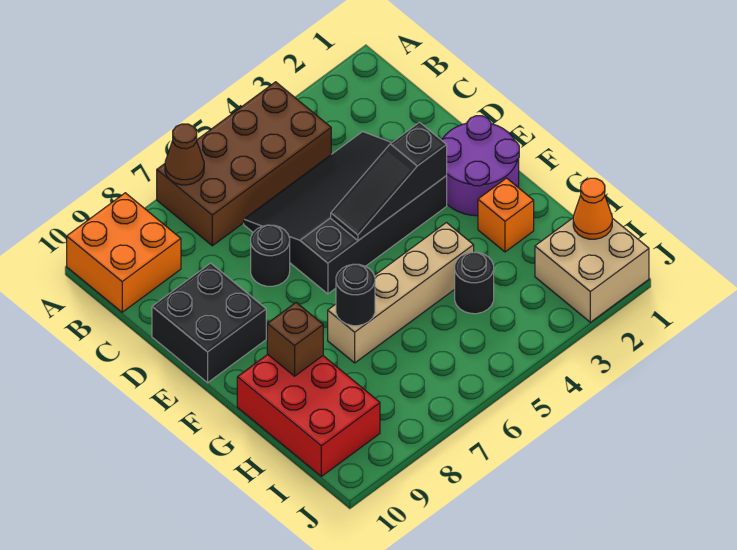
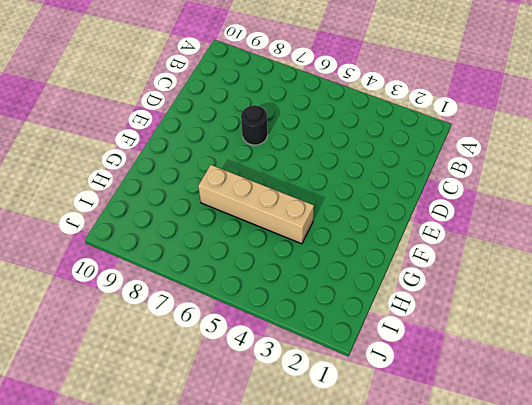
none -> brown 2x4 brick [157,82,331,246]
none -> orange 2x2 brick [67,193,181,312]
none -> black 3x4 slope [244,132,447,294]

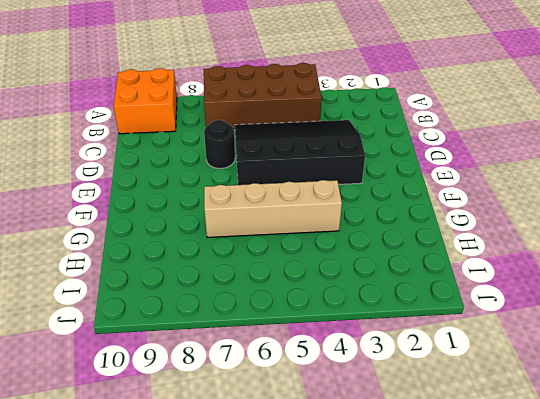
none -> black 2x2 brick [152,263,266,383]
none -> purple 2x2 round brick [442,116,519,216]
none -> orange 1x1 brick [478,178,534,252]

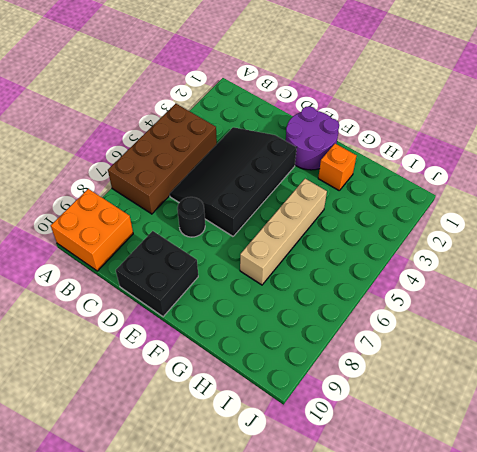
none -> red 2x3 brick [237,354,380,476]
none -> black 1x1 round brick [455,252,494,314]
none -> tan 2x2 brick [535,218,649,322]

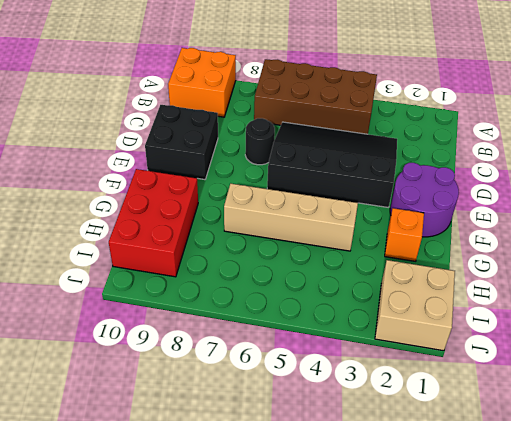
none -> black 1x1 round brick [455,252,494,314]
none -> brown 1x1 cone [165,124,204,185]
none -> black 1x3 slope [331,122,447,240]

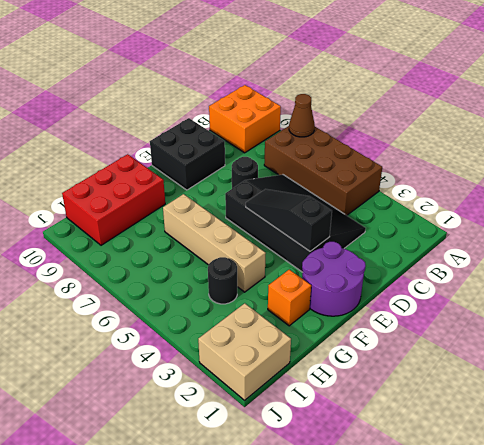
none -> black 1x1 round brick [336,264,375,326]
none -> brown 1x1 brick [267,303,323,376]
none -> orange 1x1 cone [573,178,612,239]

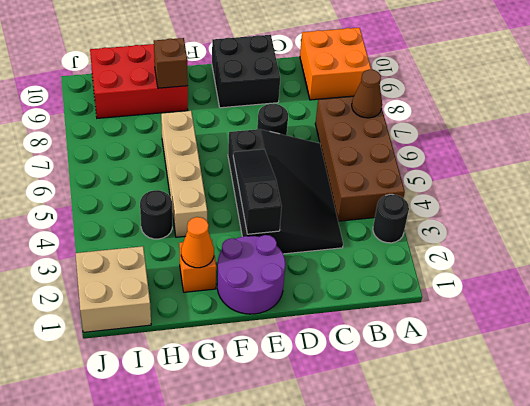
black 1x1 round brick [373,194,409,243] -> black 1x1 round brick moved to [336,264,375,326]
orange 1x1 cone [181,217,214,268] -> orange 1x1 cone moved to [573,178,612,239]

